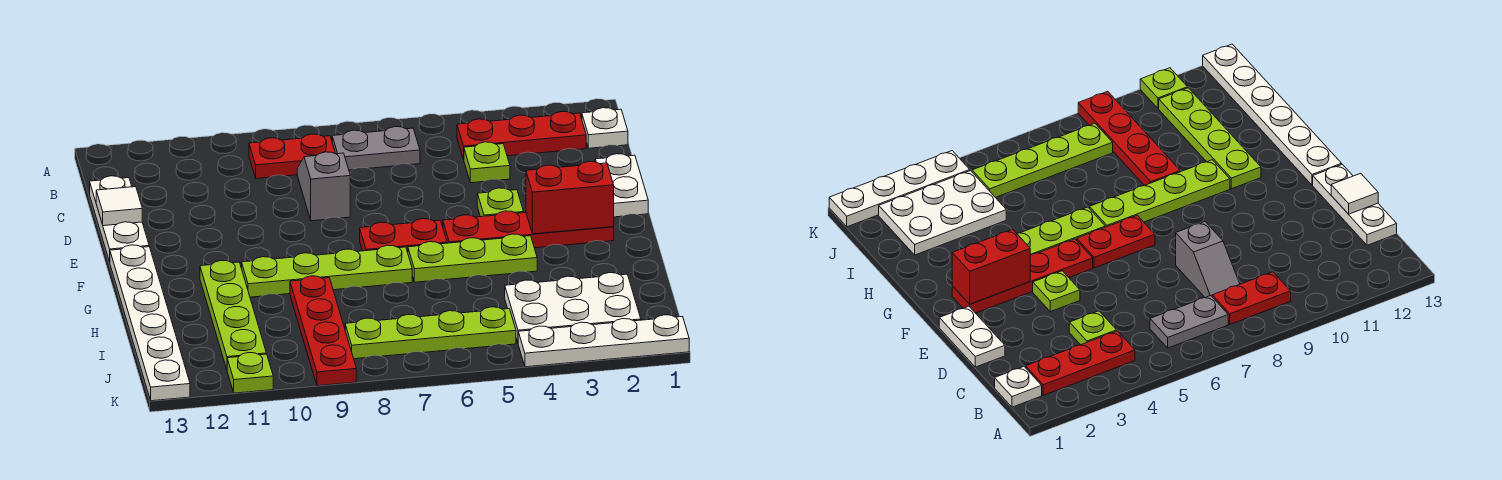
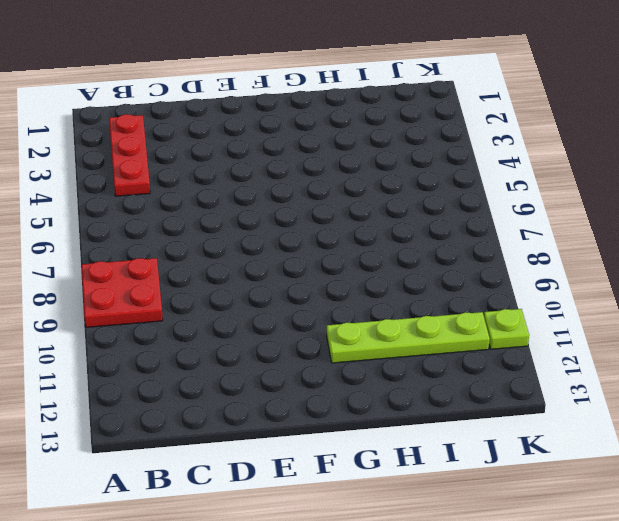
red 2x2 plate [81,258,163,327] -> red 1x2 plate [249,134,336,179]
none -> white 1x1 plate [582,108,628,148]
none -> grey 1x2 plate [332,127,420,170]
none -> lime 1x1 plate [464,142,510,183]

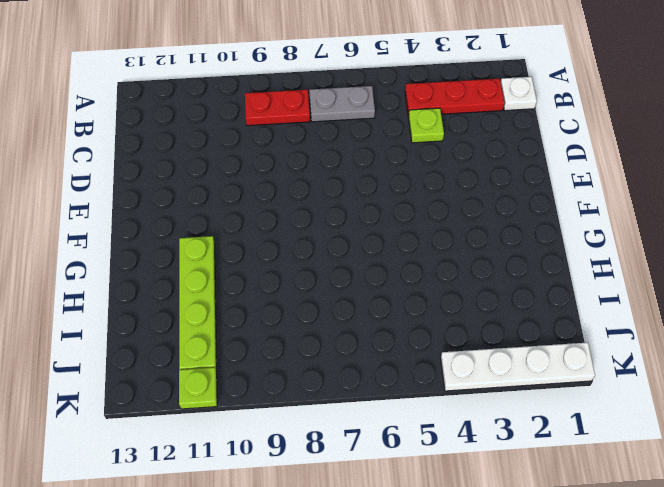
none -> grey 1x2 slope [297,152,350,221]
none -> white 1x3 plate [90,176,149,262]
none -> white 1x2 plate [595,154,648,217]

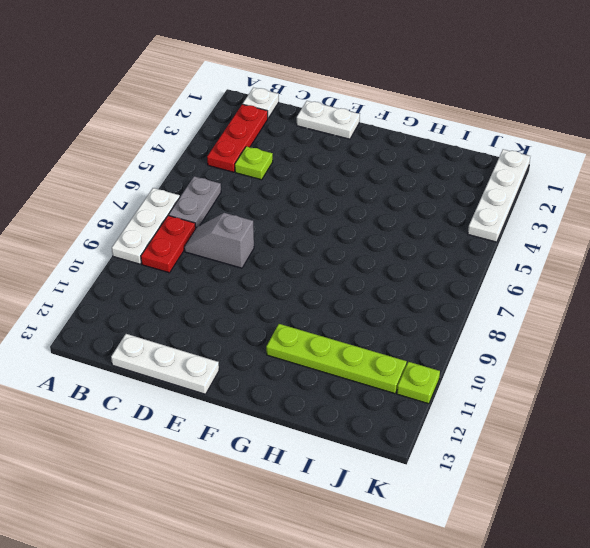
white 1x3 plate [112,188,180,264] -> none
none -> lime 1x1 plate [477,188,524,217]
none -> red 1x4 plate [443,211,614,248]
none -> red 1x2 plate [360,219,447,252]

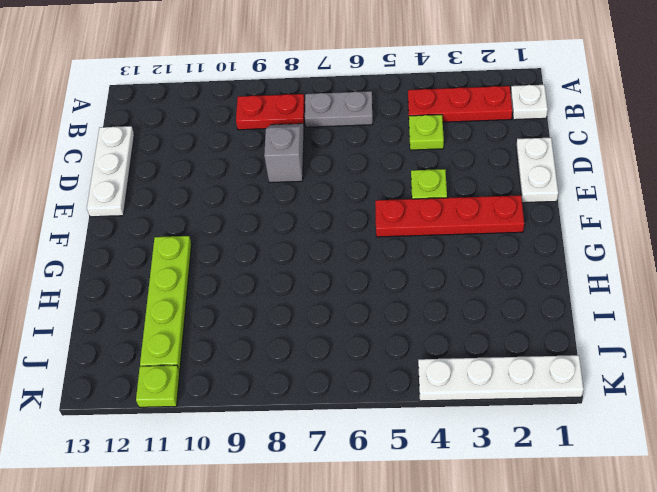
none -> red 1x2 plate [360,219,447,252]
none -> white 1x6 plate [110,245,190,401]
none -> lime 1x3 plate [408,234,537,282]

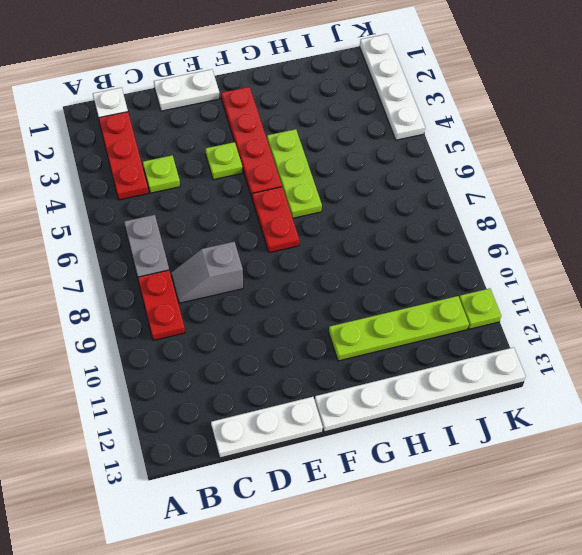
none -> lime 1x4 plate [242,245,412,297]
none -> red 1x4 plate [290,276,356,386]
none -> white 2x3 plate [505,273,641,342]

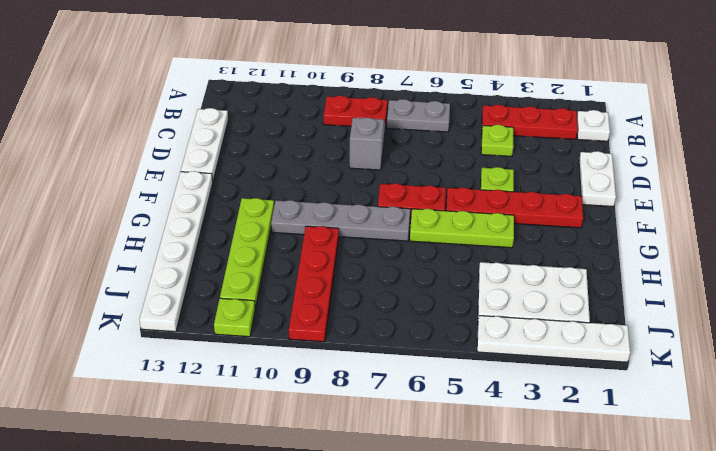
grey 1x4 plate [271,200,410,241] -> lime 1x4 plate [242,245,412,297]
none -> lime 1x4 plate [345,307,516,359]
none -> white 1x1 tile [96,187,142,226]
none -> red 1x2 brick [526,161,614,234]

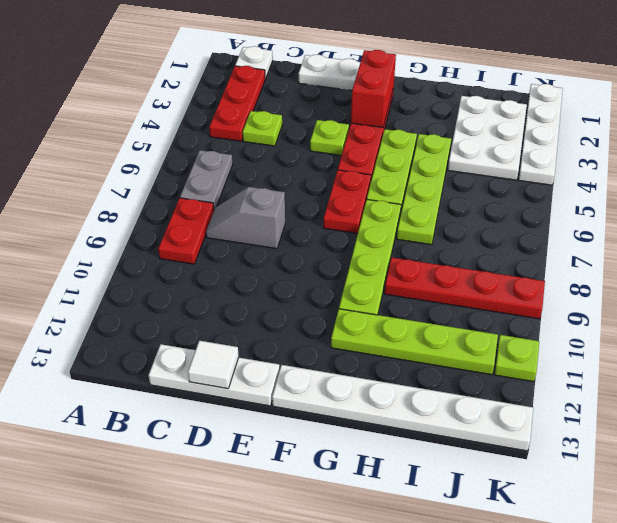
lime 1x4 plate [397,134,451,245] -> lime 1x4 plate moved to [345,307,516,359]

